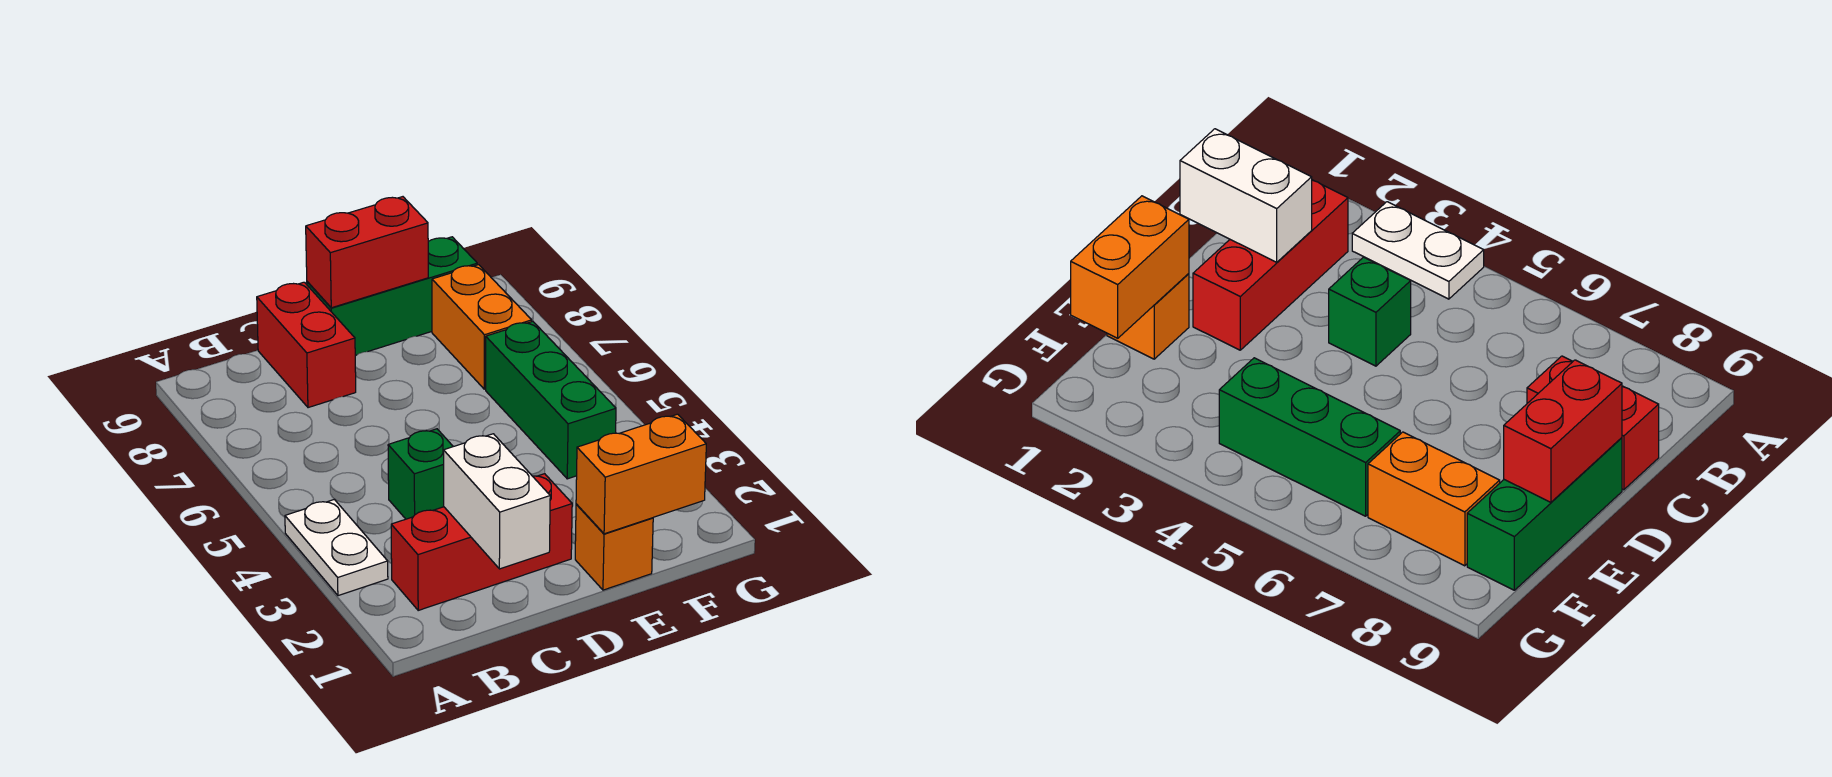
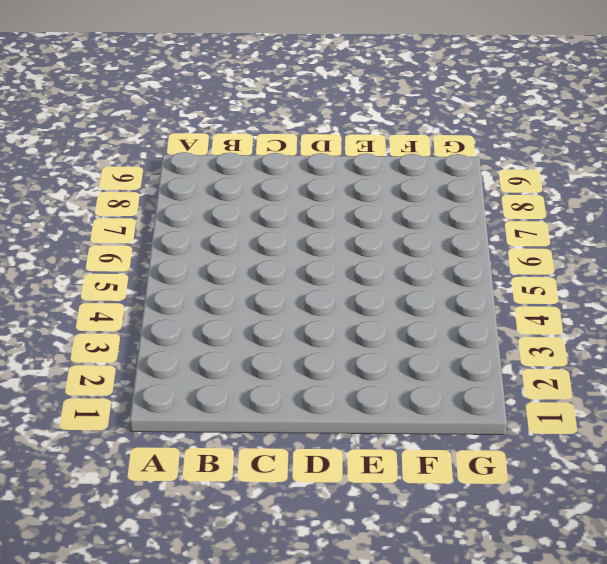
none -> white 1x2 plate [285,499,388,596]
none -> red 1x3 brick [391,474,572,610]

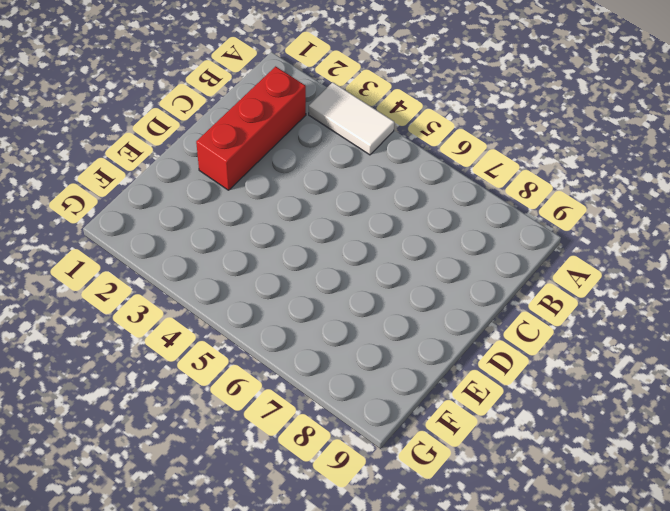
white 1x2 tile [309,82,394,155] -> white 1x2 plate [285,499,388,596]
none -> green 1x1 brick [388,429,453,519]
none -> red 1x2 brick [257,282,356,408]

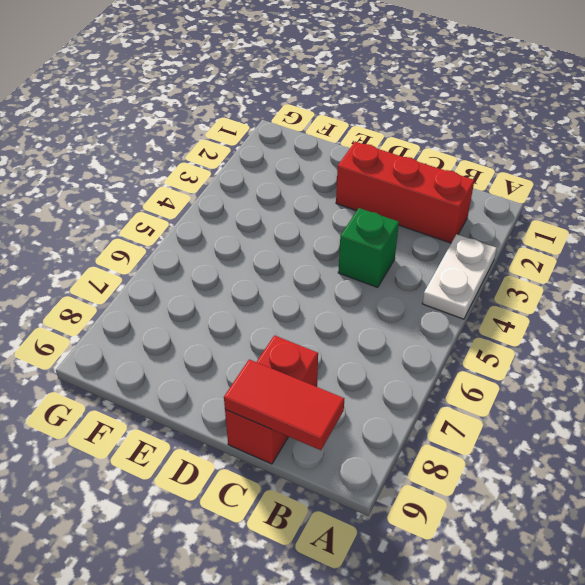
red 1x2 tile [224,359,344,450] -> none
none -> green 1x3 brick [307,237,477,355]
none -> orange 1x1 brick [575,504,653,590]

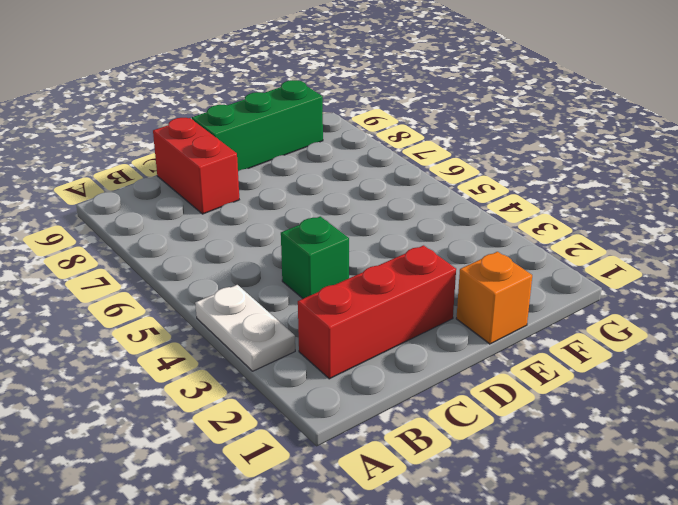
none -> green 1x3 brick [486,321,616,479]
none -> orange 1x2 brick [432,265,532,389]

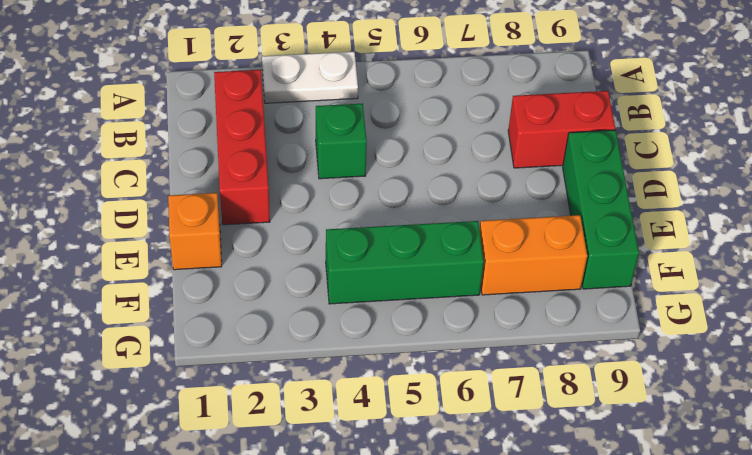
none -> white 1x2 brick [443,434,550,569]
none -> red 1x2 brick [306,197,428,308]

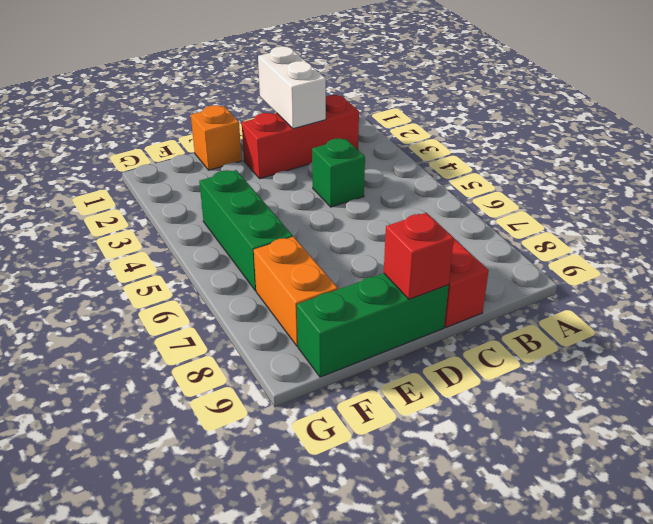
red 1x1 brick [384,213,454,299] -> red 1x2 brick [306,197,428,308]
none -> white 1x2 plate [285,499,388,596]
none -> orange 1x2 brick [576,414,706,534]

